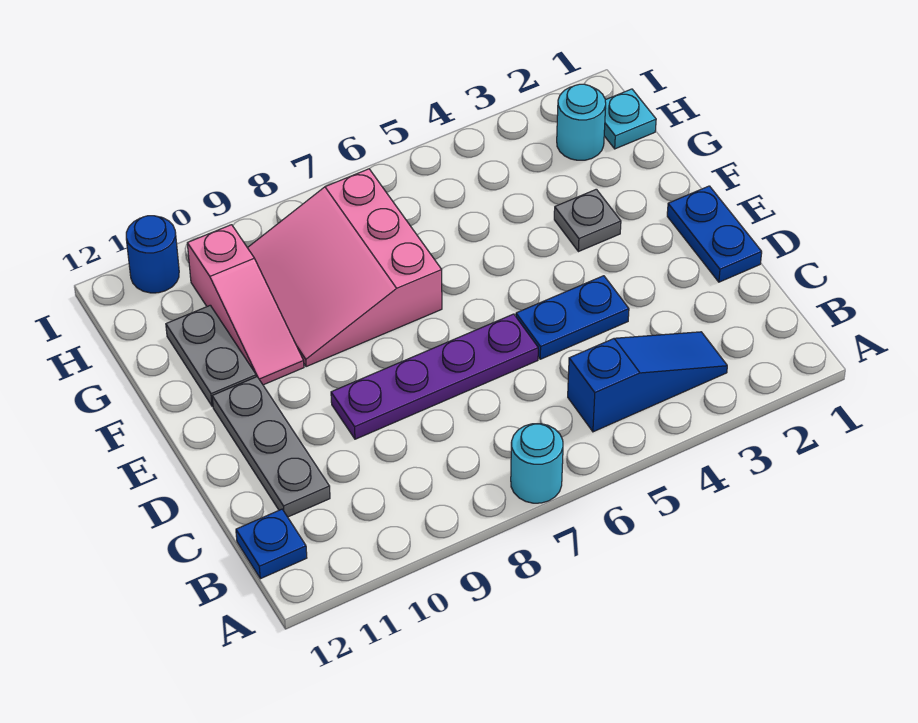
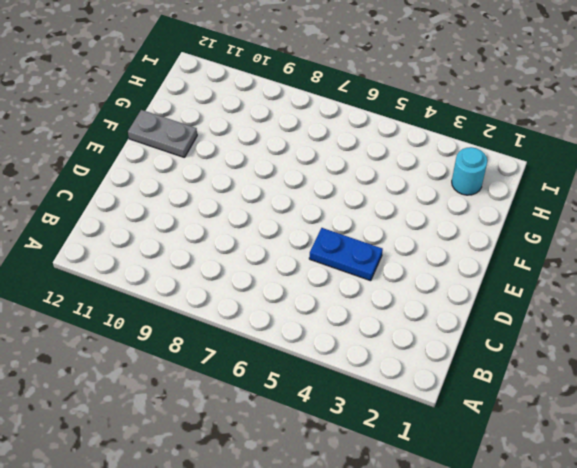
grey 1x2 plate [128,110,197,158] -> grey 1x2 plate turned to [166,305,256,406]
none -> cyan 1x1 round brick [511,424,563,503]
none -> blue 1x3 slope [568,332,727,432]
none -> blue 1x1 plate [236,509,307,579]

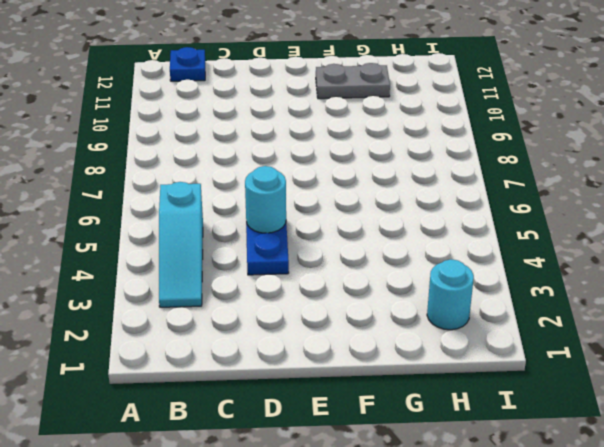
cyan 1x3 slope [159,182,203,307] -> blue 1x3 slope [568,332,727,432]
cyan 1x1 round brick [245,166,286,233] -> cyan 1x1 round brick moved to [511,424,563,503]
none -> grey 1x3 plate [212,377,330,517]
none -> blue 1x2 plate [667,186,762,282]
none -> purple 1x4 plate [331,314,538,439]

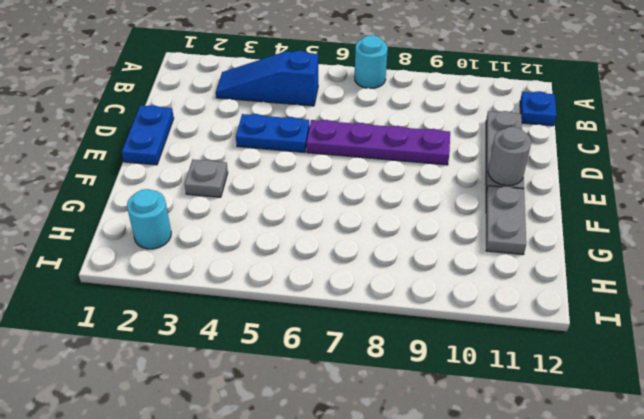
grey 1x1 round brick [488,127,531,186] -> none
none -> pink 3x3 slope [248,169,442,367]
none -> pink 1x3 slope [187,225,304,385]
none -> cyan 1x1 plate [604,89,656,149]

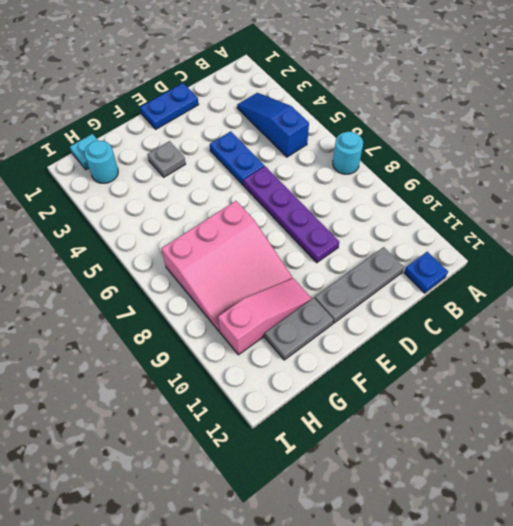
none -> blue 1x1 round brick [126,216,179,293]

